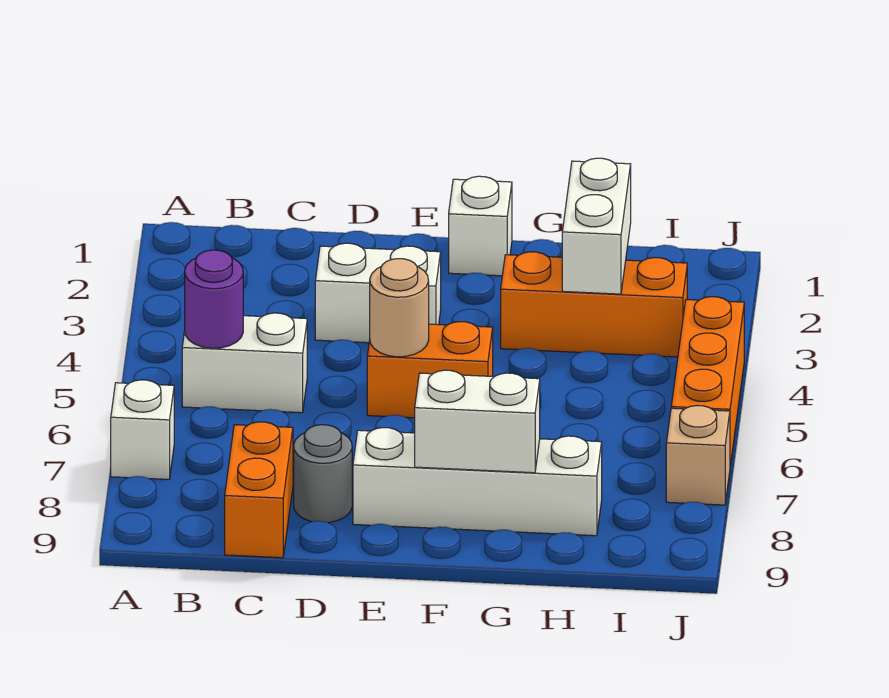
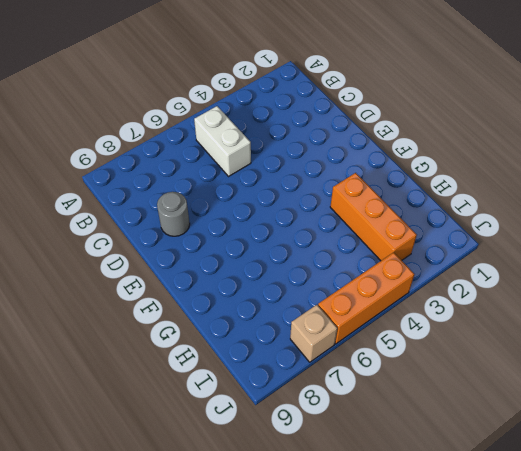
none -> white 1x1 brick [111,380,174,479]
none -> orange 1x2 brick [225,422,293,558]
none -> white 1x2 brick [315,243,441,343]

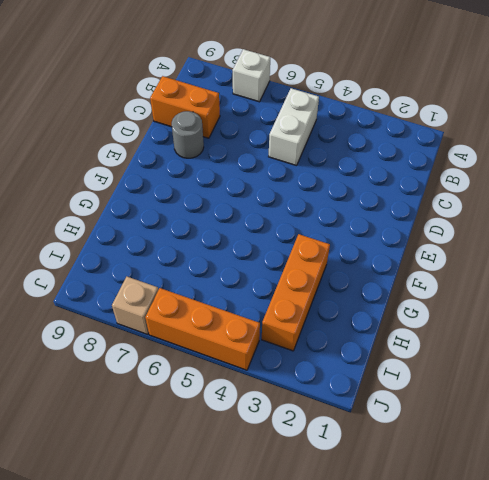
none -> white 1x2 brick [315,243,441,343]
none -> orange 1x2 brick [367,322,493,418]
none -> white 1x4 brick [353,428,602,536]

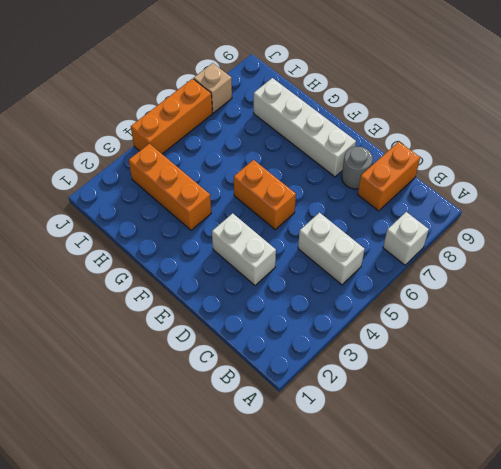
none -> white 1x1 brick [449,176,512,276]
none -> purple 1x1 round brick [185,250,243,348]
none -> tan 1x1 round brick [370,259,429,357]

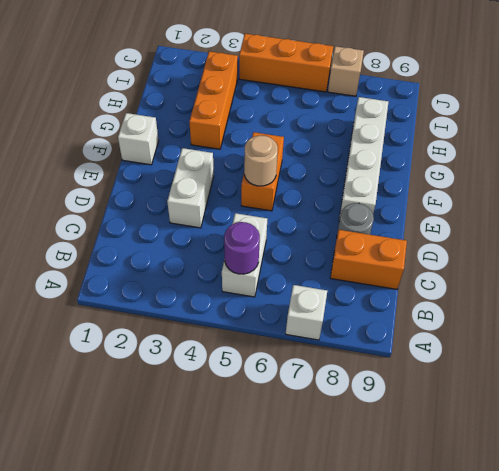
none -> white 1x2 brick [415,370,540,473]
none -> white 1x2 brick [562,158,631,294]

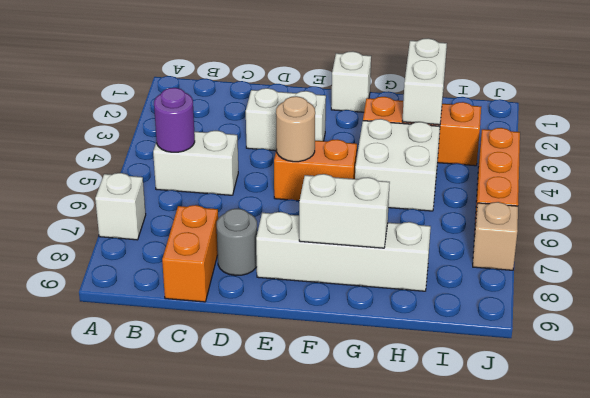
white 2x2 brick [355,119,440,211] -> none

